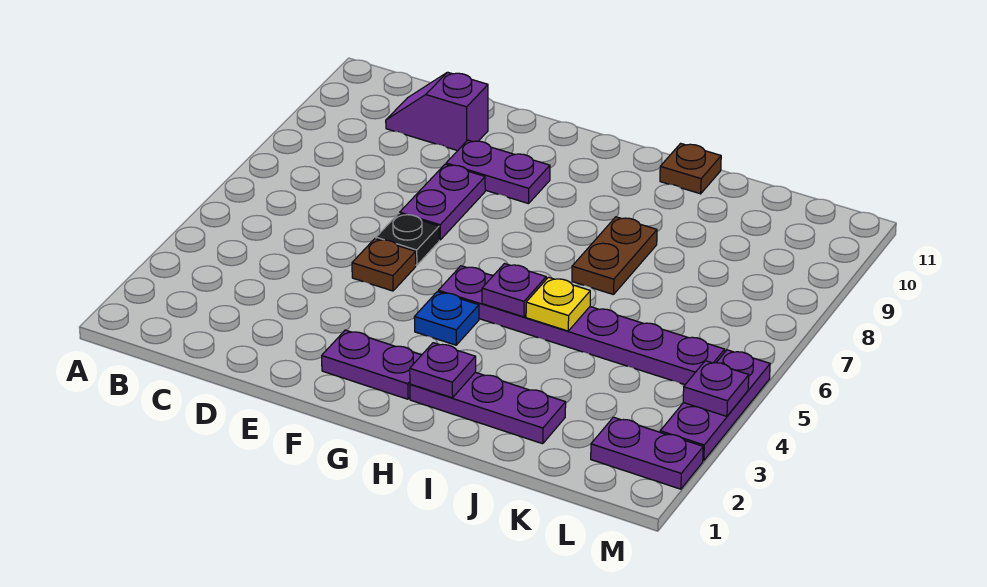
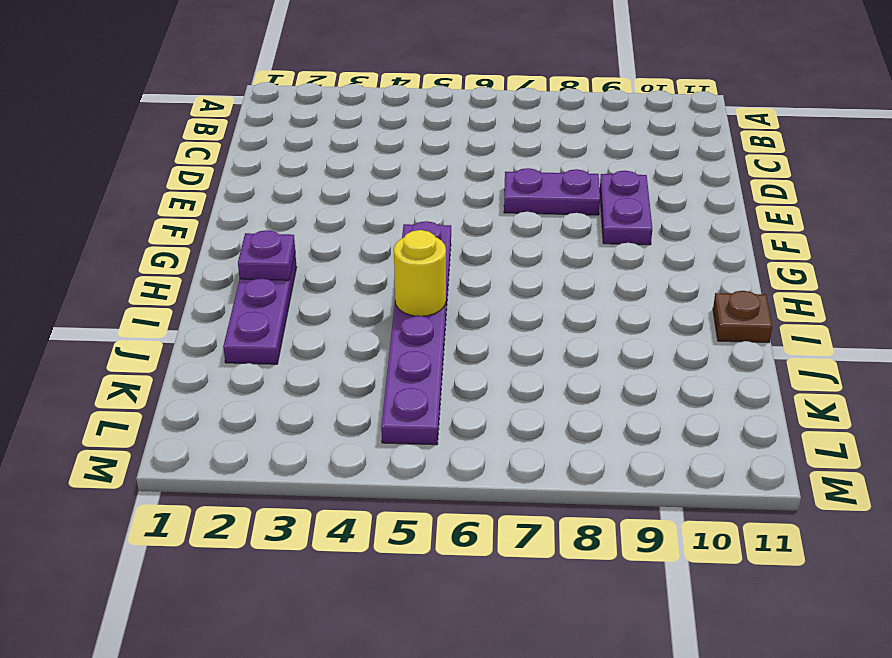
yellow 1x1 round brick [394,230,446,316] -> yellow 1x1 plate [526,277,590,331]
none -> purple 1x2 slope [386,72,488,151]
none -> brown 1x1 plate [352,239,416,291]
none -> black 1x1 plate [376,213,439,265]

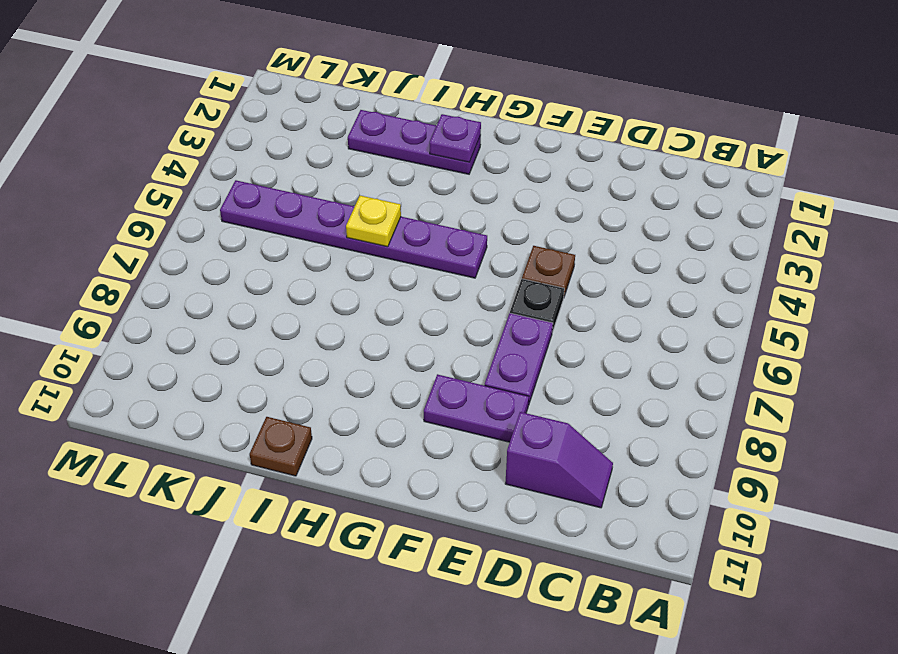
none -> purple 1x2 plate [322,330,421,399]
none -> blue 1x1 plate [414,292,479,345]
none -> brown 1x2 plate [572,217,657,295]

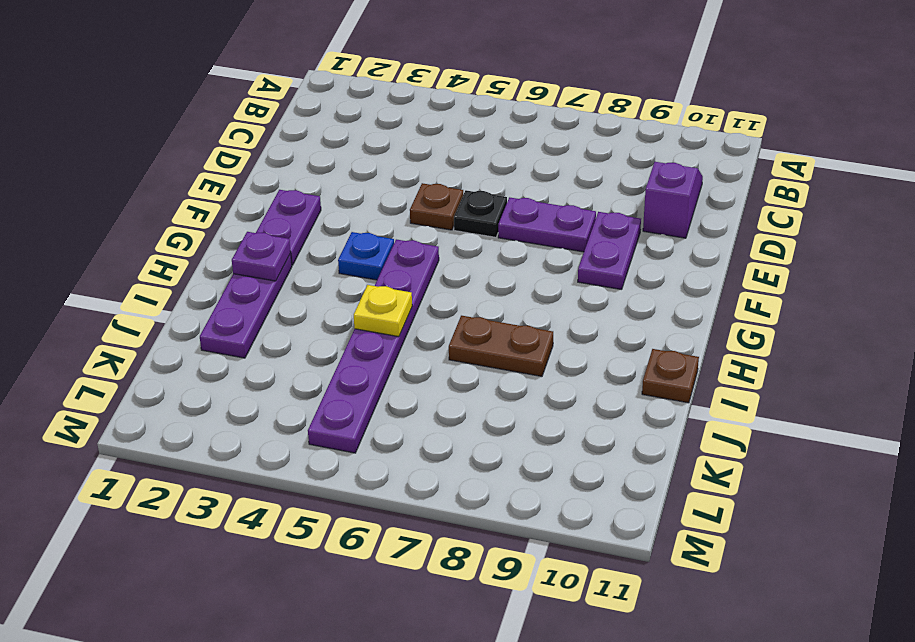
none -> purple 1x2 plate [591,417,703,489]
none -> purple 1x3 plate [660,350,770,461]
none -> purple 1x1 plate [482,264,546,317]

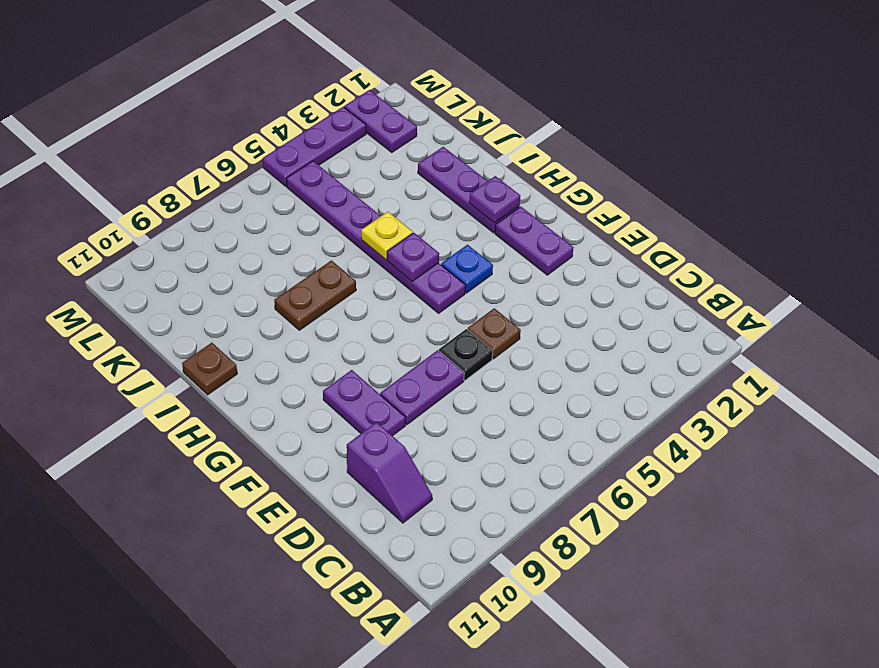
none -> purple 1x1 plate [683,361,749,416]

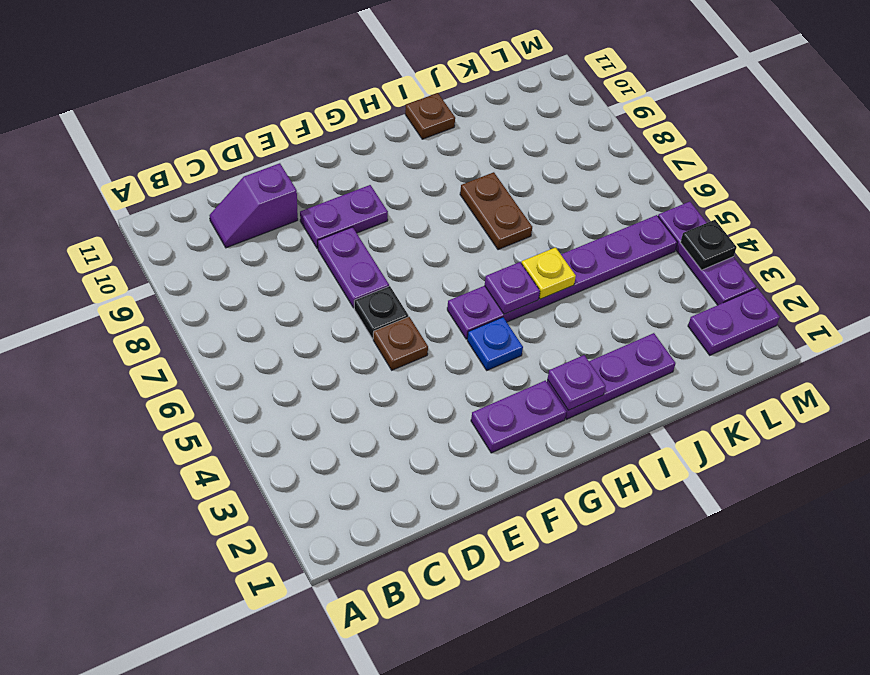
black 1x1 plate [680,220,736,270] -> purple 1x1 plate [683,361,749,416]

